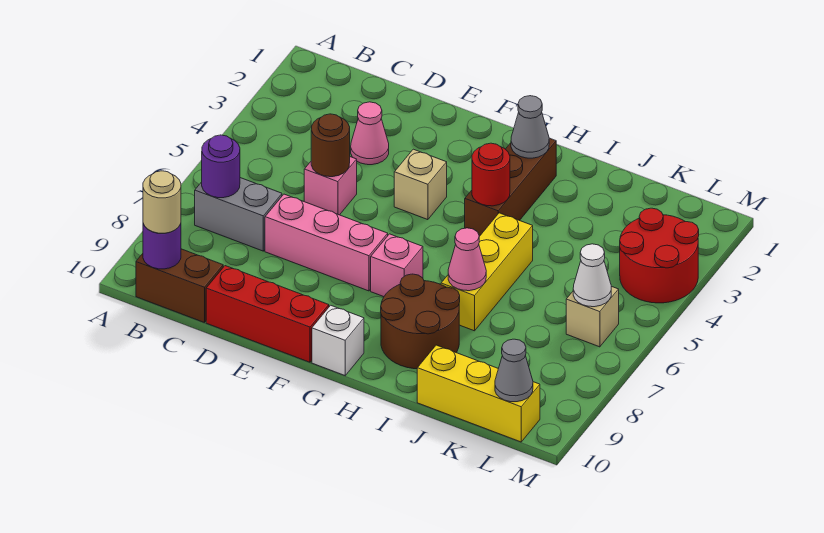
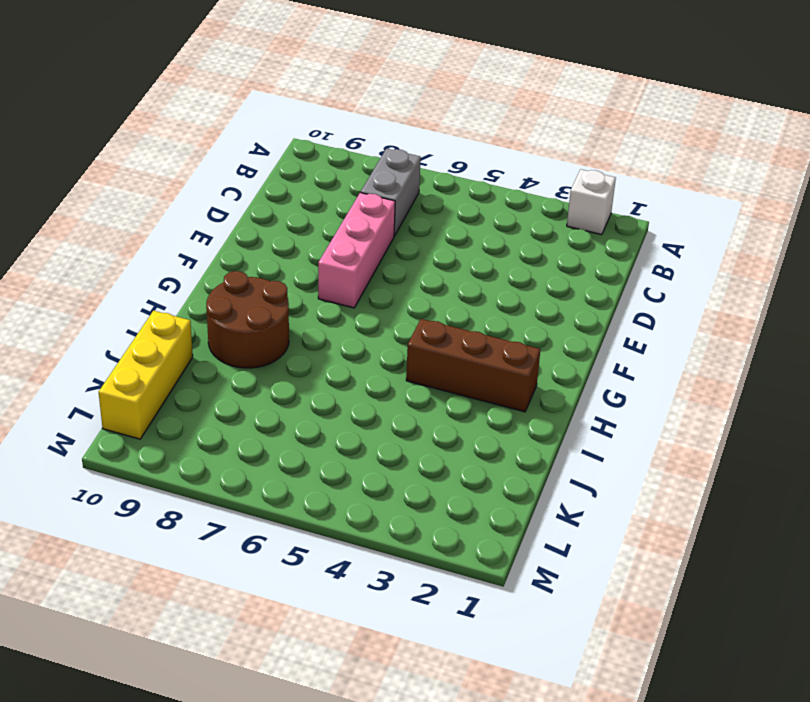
white 1x1 brick [567,169,616,235] -> white 1x1 brick moved to [312,305,364,375]
none -> brown 1x2 brick [136,249,223,323]
none -> pink 1x1 cone [351,102,389,165]
none -> pink 1x1 brick [304,157,357,215]

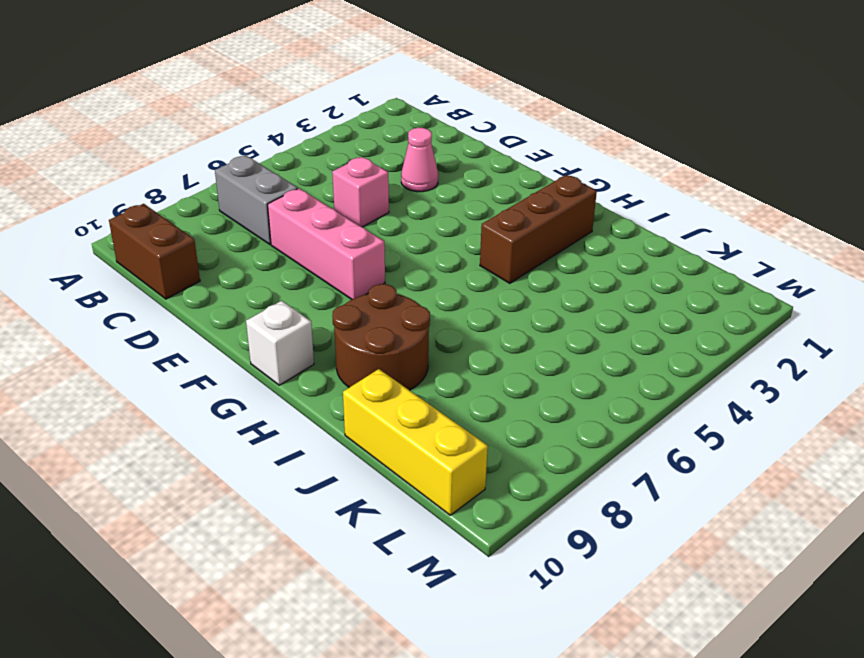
none -> red 1x3 brick [206,266,329,362]
none -> tan 1x1 brick [394,149,447,220]
none -> pink 1x1 brick [371,234,423,297]

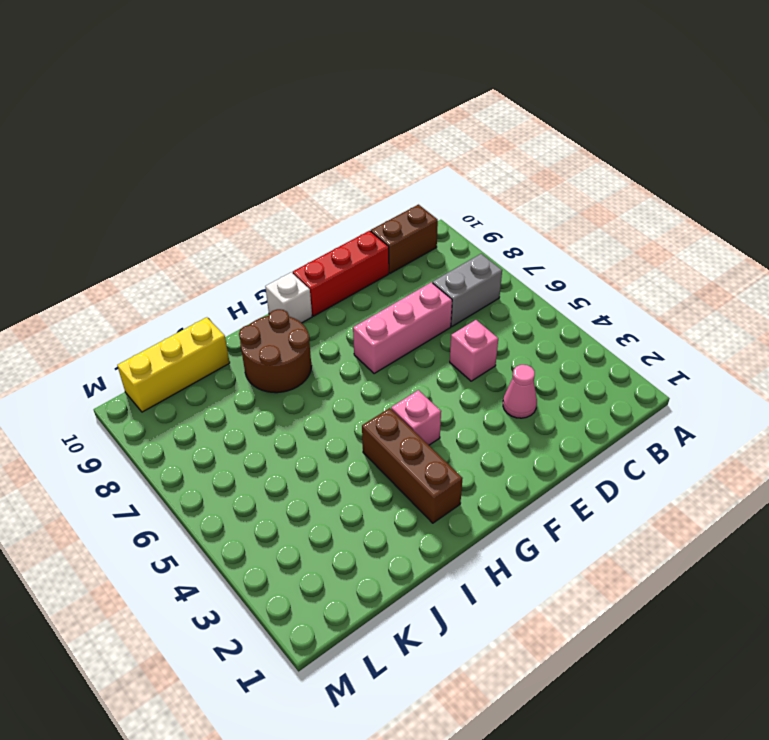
pink 1x1 brick [391,390,441,445] -> pink 1x1 brick moved to [371,234,423,297]
none -> tan 1x1 brick [394,149,447,220]
none -> yellow 1x3 brick [441,213,533,331]
none -> red 2x2 round brick [620,208,699,303]

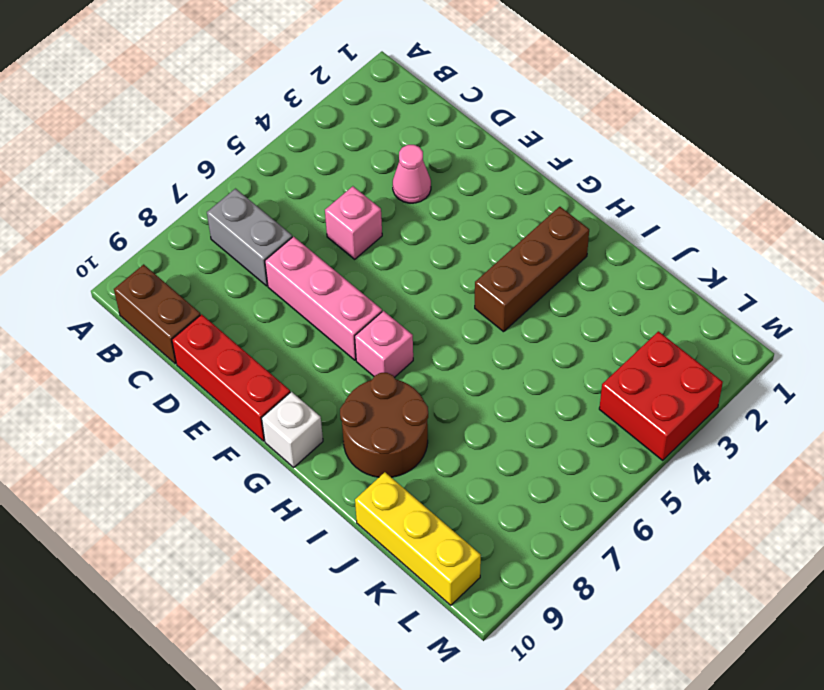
red 2x2 brick [599,331,723,460] -> red 2x2 round brick [620,208,699,303]
none -> tan 1x1 brick [394,149,447,220]
none -> yellow 1x3 brick [441,213,533,331]
none -> tan 1x1 brick [566,286,619,347]

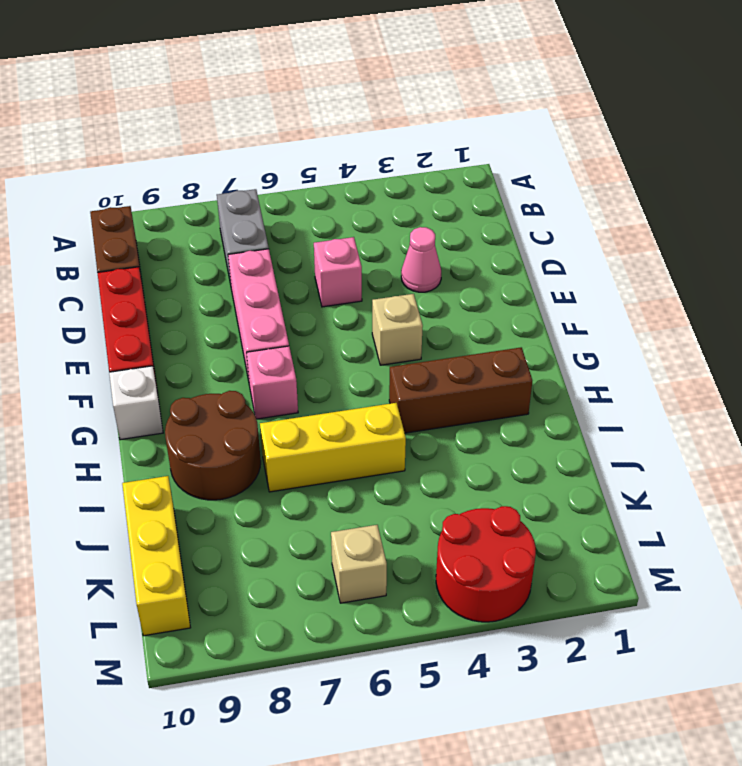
none -> purple 1x1 round brick [202,135,240,198]
none -> purple 1x1 round brick [143,224,181,269]
none -> brown 1x1 round brick [311,114,350,177]

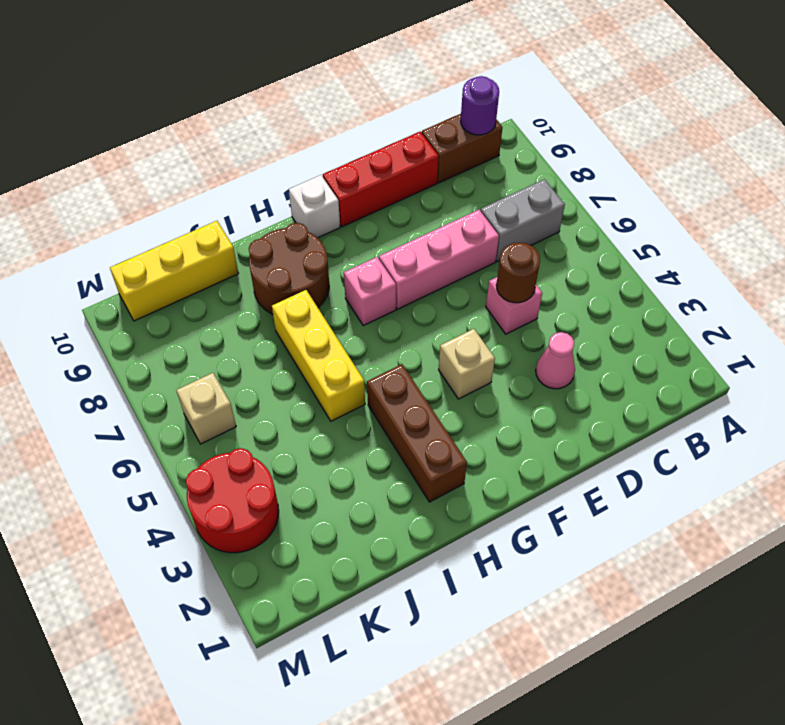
none -> purple 1x1 round brick [202,135,240,198]
none -> grey 1x1 cone [511,96,549,158]
none -> red 1x1 round brick [472,143,510,206]

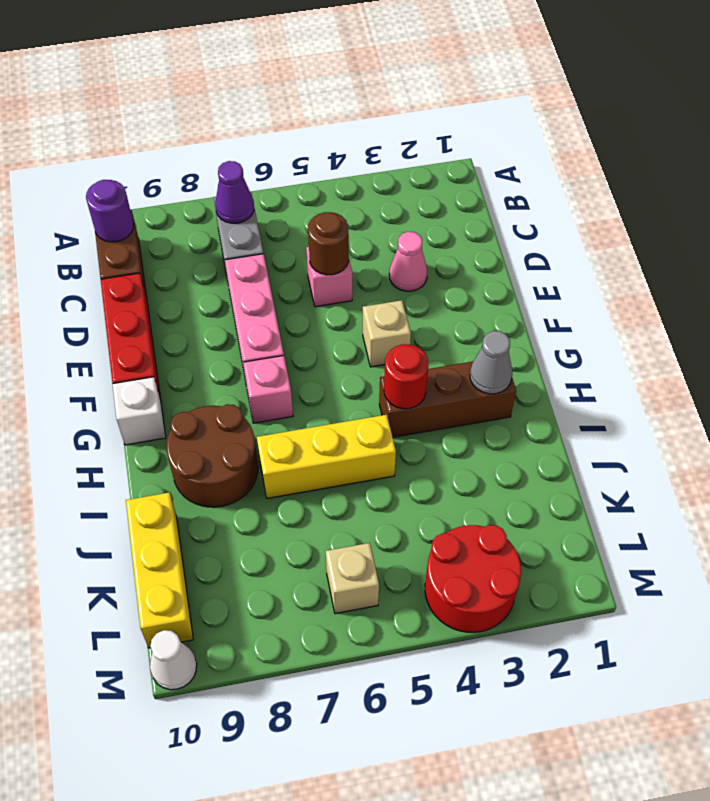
purple 1x1 cone [215,161,254,223] -> purple 1x1 round brick [202,135,240,198]
white 1x1 cone [150,630,197,690] -> white 1x1 cone moved to [573,244,611,307]
none -> pink 1x1 cone [448,228,486,291]
none -> grey 1x1 cone [495,339,533,402]
none -> tan 1x1 round brick [143,171,181,233]

